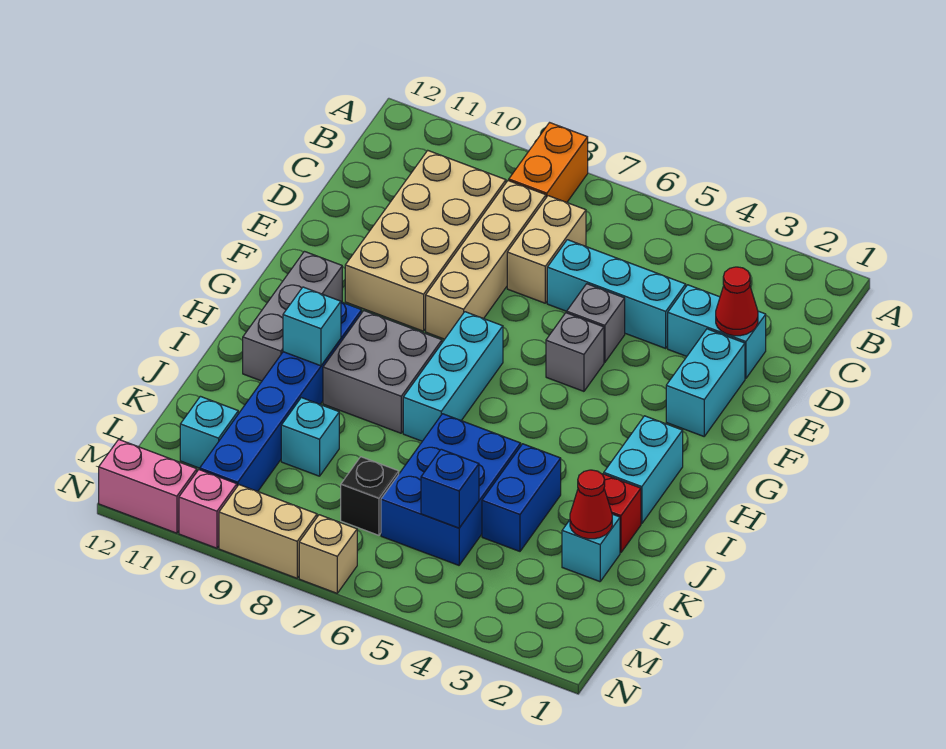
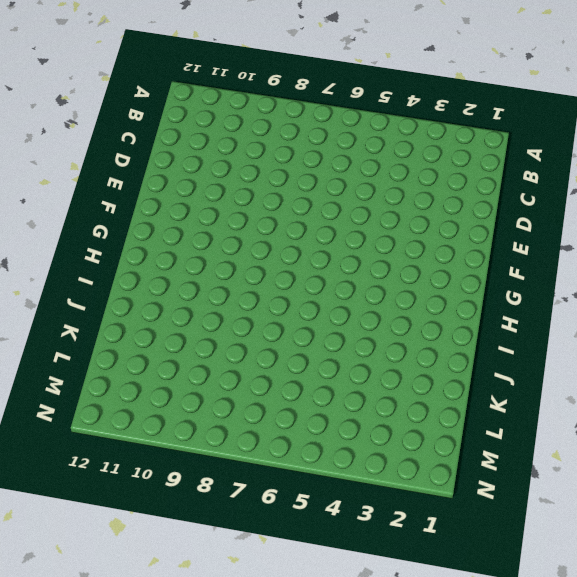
none -> orange 1x2 brick [509,123,588,202]
none -> tan 1x2 brick [507,196,586,303]
none -> tan 1x4 brick [426,181,546,339]

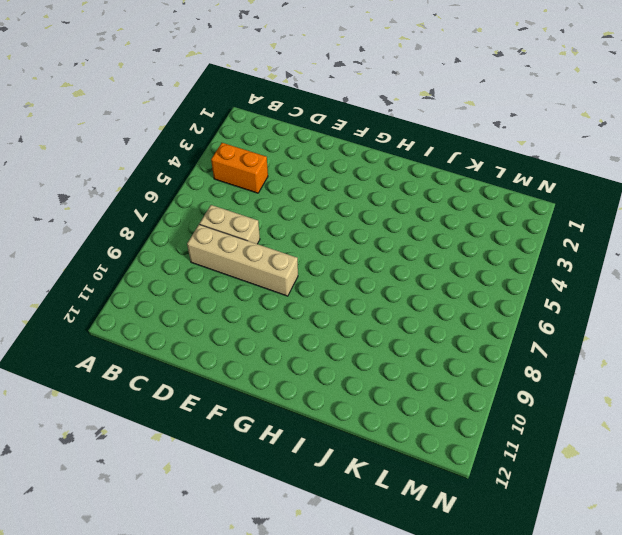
orange 1x2 brick [211,143,268,193] -> orange 1x2 brick moved to [509,123,588,202]
none -> tan 2x4 brick [345,151,506,331]
none -> cyan 1x2 brick [668,285,766,379]
none -> cyan 1x3 brick [547,240,686,348]

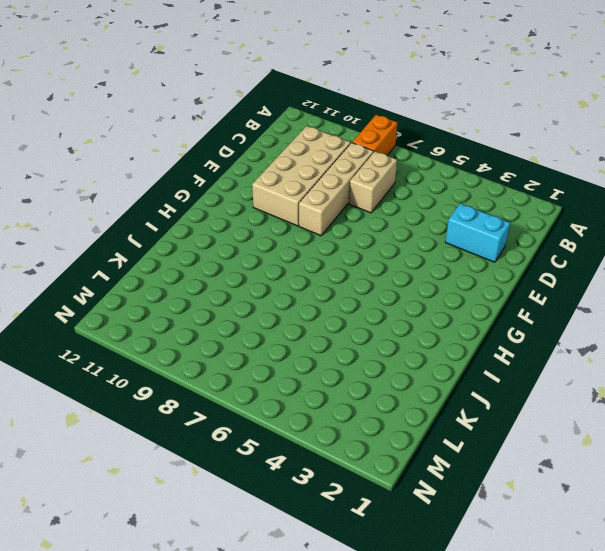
none -> cyan 1x3 brick [547,240,686,348]
none -> cyan 1x2 brick [666,329,745,436]
none -> grey 1x1 brick [567,284,625,362]

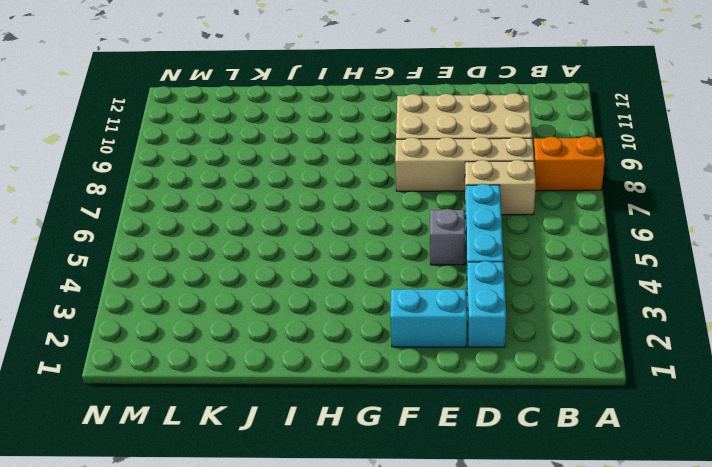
none -> grey 1x1 brick [546,313,604,391]
none -> cyan 1x3 brick [403,312,503,441]
none -> grey 1x3 brick [243,251,342,381]

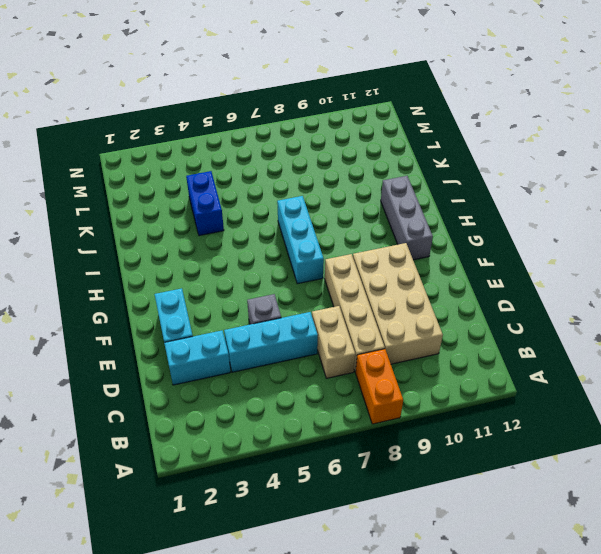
none -> grey 1x1 brick [546,313,604,391]
none -> cyan 1x2 brick [604,416,683,524]
none -> grey 2x2 brick [323,311,442,433]

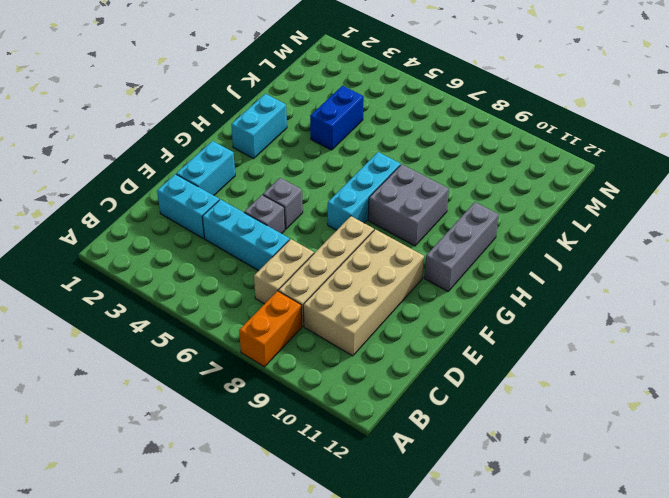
none -> blue 1x6 brick [200,302,362,491]
none -> red 1x1 brick [603,474,641,553]
none -> blue 2x3 brick [381,414,521,565]

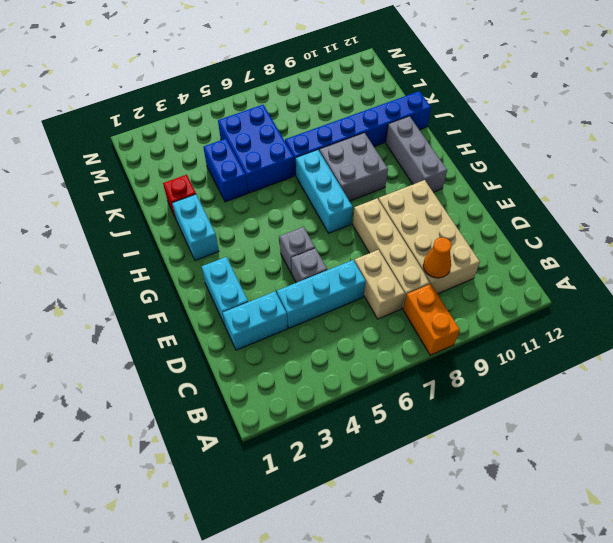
orange 1x1 cone [423,237,452,278] -> none
blue 1x6 brick [285,91,431,175] -> blue 1x6 brick turned to [200,302,362,491]
none -> cyan 1x1 brick [562,514,620,582]
none -> cyan 1x1 brick [281,398,339,476]
none -> black 1x1 brick [341,457,399,535]

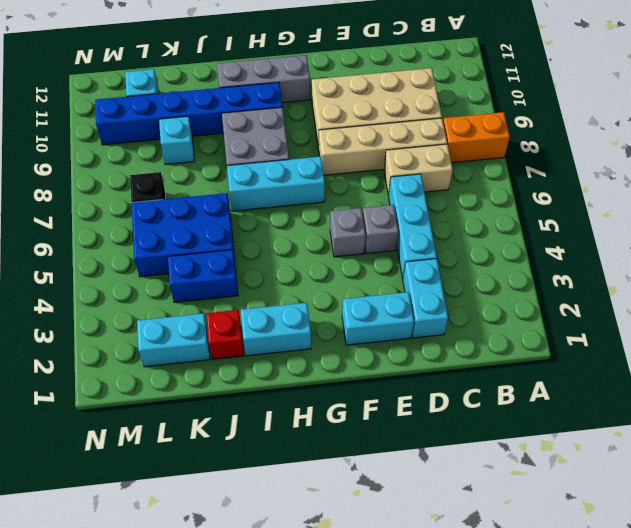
cyan 1x2 brick [137,313,210,367] -> cyan 1x1 brick [562,514,620,582]
none -> tan 1x1 brick [299,515,357,593]
none -> tan 1x2 brick [219,485,317,578]
none -> pink 1x1 brick [179,470,237,548]

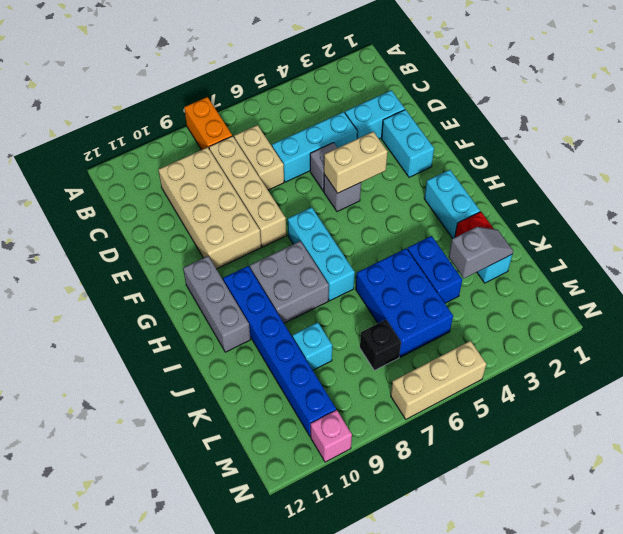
tan 1x2 brick [324,132,388,193] -> tan 1x2 brick moved to [219,485,317,578]
grey 1x2 slope [449,227,513,278] -> red 1x1 cone [570,470,612,539]
tan 1x3 brick [391,341,486,419] -> tan 1x1 brick [299,515,357,593]
none -> cyan 1x1 brick [180,396,238,468]
none -> pink 1x2 brick [99,439,197,533]
none -> red 1x1 cone [716,267,758,336]

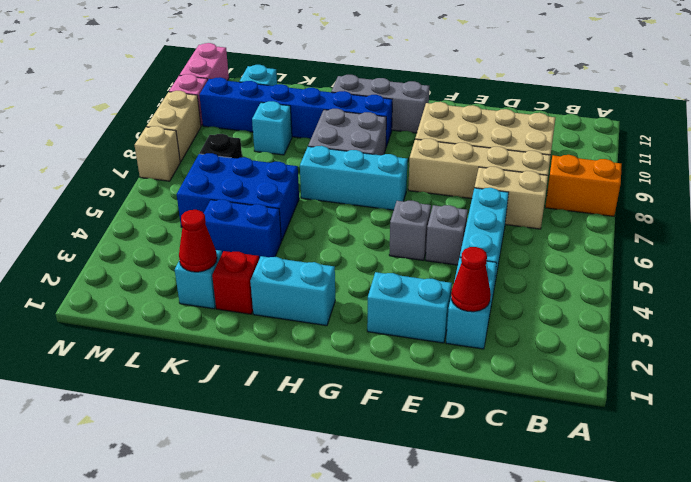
none -> cyan 1x1 brick [283,287,341,366]
none -> blue 1x1 brick [421,449,479,528]

